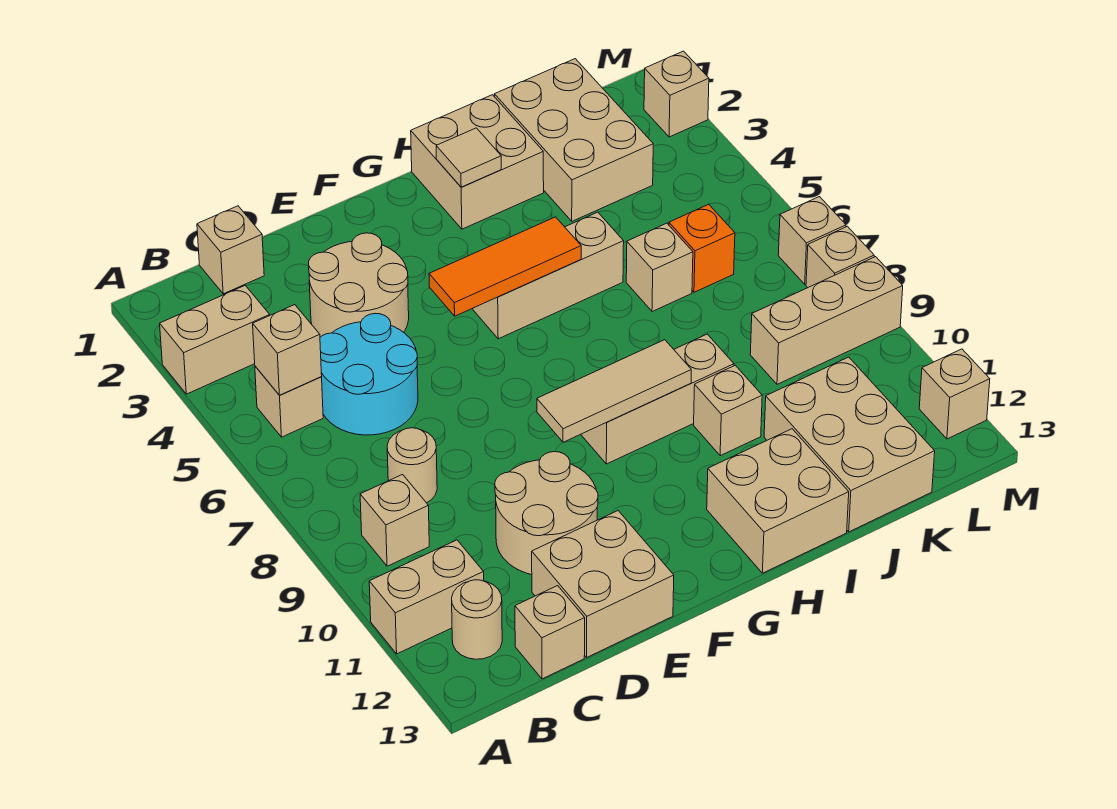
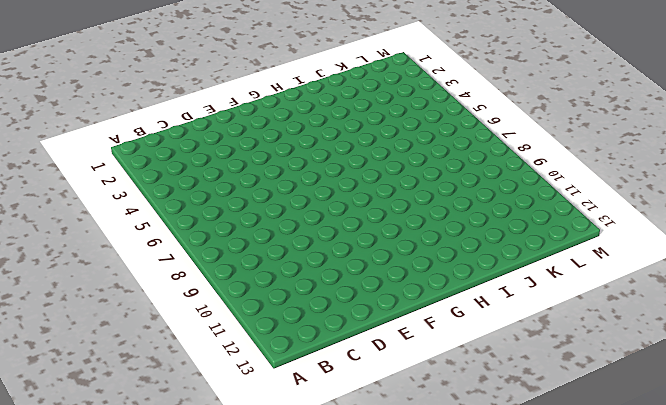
none -> tan 1x2 brick [160,286,270,394]
none -> tan 1x2 brick [369,540,484,654]
none -> tan 1x1 brick [255,366,323,437]
none -> tan 1x1 brick [360,475,429,566]

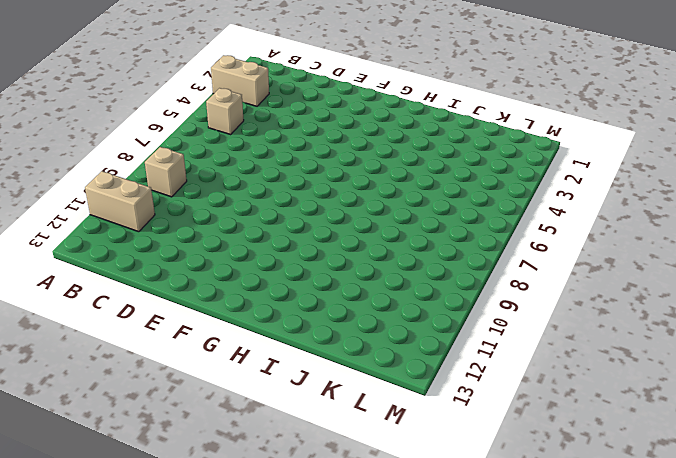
none -> tan 1x1 round brick [452,580,502,659]
none -> tan 1x1 brick [197,206,264,294]
none -> cyan 2x2 round brick [320,313,418,435]
none -> tan 1x1 round brick [387,428,437,503]

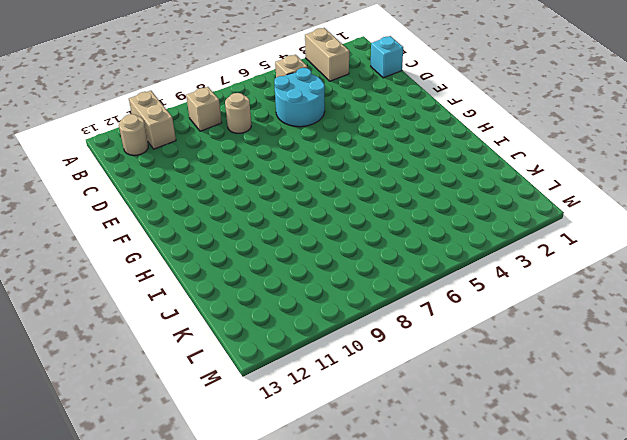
cyan 1x1 brick [371,36,403,78] -> tan 1x1 brick [197,206,264,294]
none -> tan 1x1 brick [515,586,585,679]
none -> tan 2x2 round brick [309,233,409,337]
none -> tan 2x2 round brick [495,452,598,575]
none -> tan 2x2 brick [532,511,674,657]

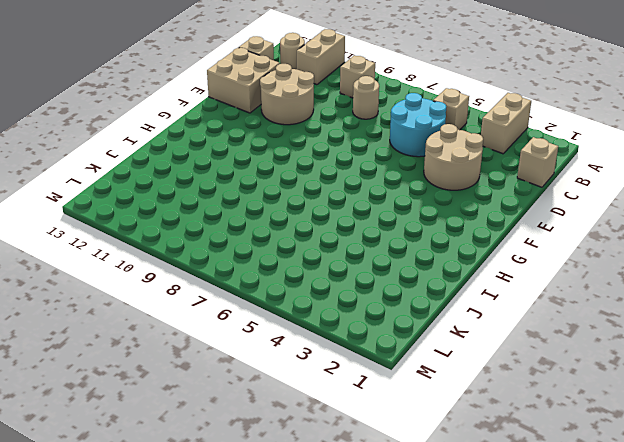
none -> tan 1x3 brick [473,212,624,339]
none -> tan 1x3 brick [581,334,734,464]
none -> tan 2x2 brick [411,95,544,229]
none -> tan 2x2 brick [707,429,849,573]

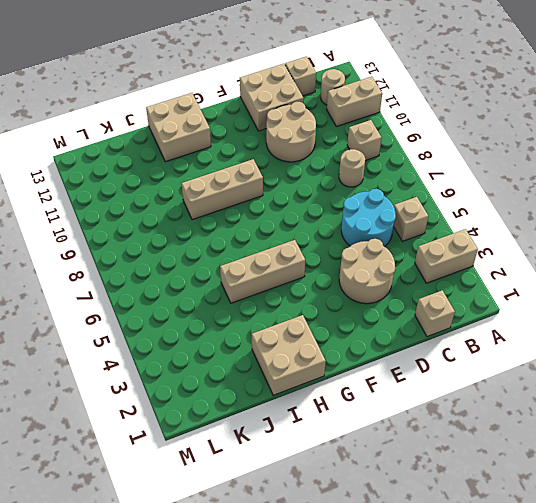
none -> tan 1x1 brick [694,365,762,456]
none -> tan 2x3 brick [494,59,653,221]
none -> tan 1x1 brick [626,223,693,312]
none -> tan 2x3 brick [764,357,935,532]

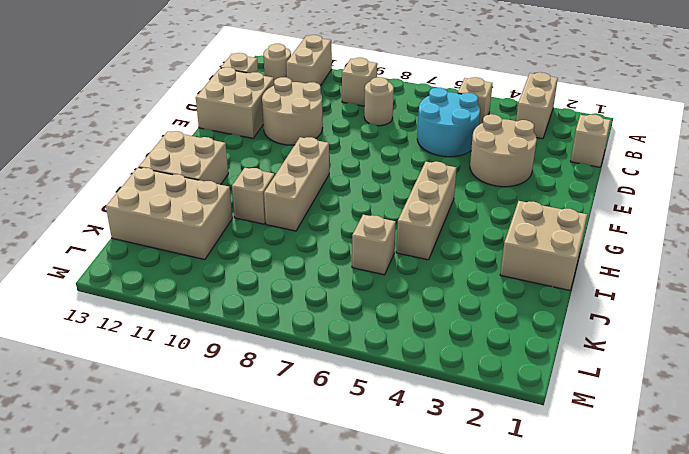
none -> tan 2x3 brick [494,59,653,221]
none -> orange 1x1 brick [669,204,735,292]
none -> tan 1x3 brick [750,257,903,384]
none -> tan 1x1 brick [644,51,709,137]

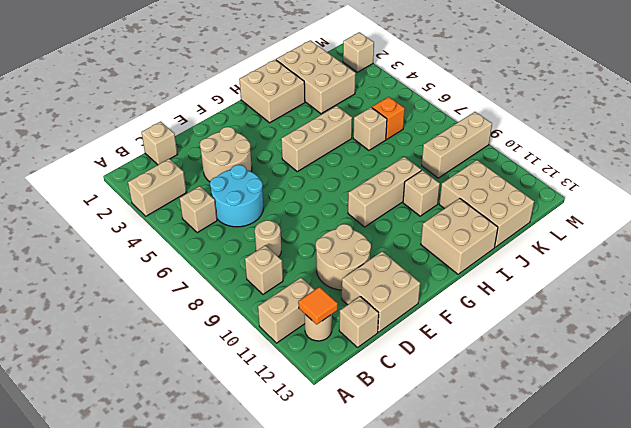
orange 1x1 tile [298,287,338,324] -> none
none -> tan 1x1 brick [778,197,846,284]
none -> tan 1x1 brick [806,226,874,288]
none -> tan 1x1 brick [919,349,990,439]
none -> tan 1x1 brick [253,305,322,395]

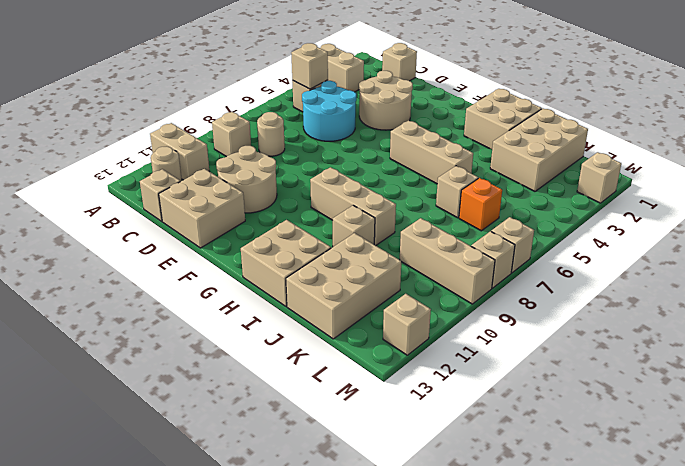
none -> orange 1x3 tile [429,217,581,316]
none -> tan 1x3 tile [537,340,691,442]
none -> tan 1x1 tile [436,128,501,187]

